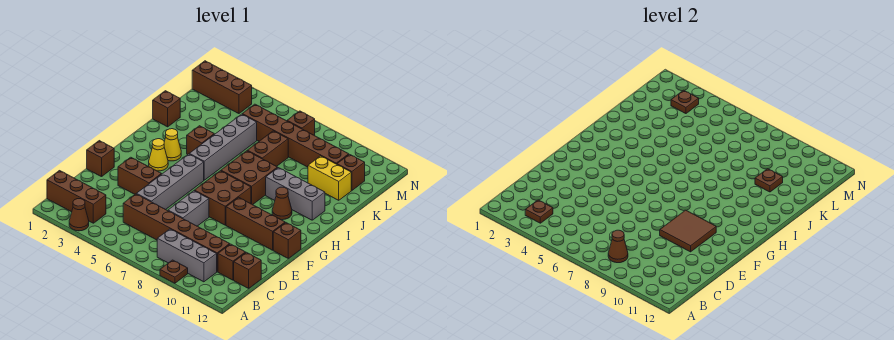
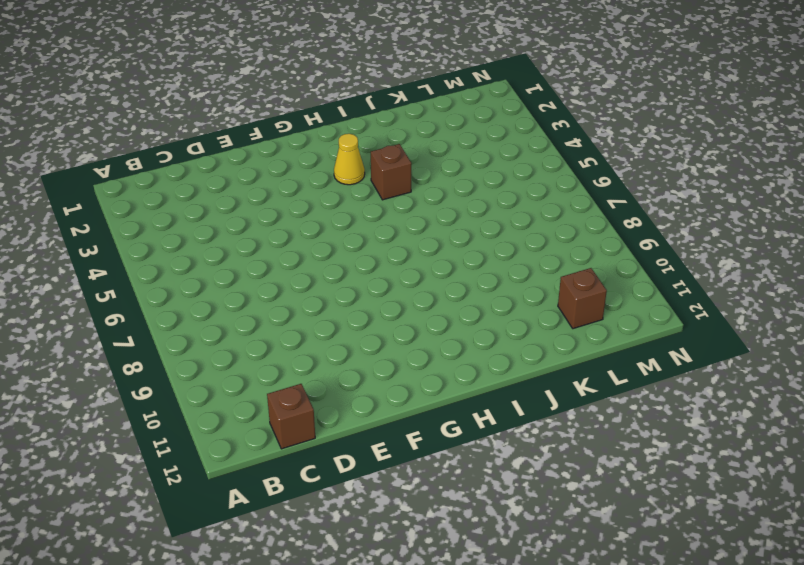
none -> brown 1x1 cone [69,199,89,231]
none -> brown 1x1 plate [160,260,188,284]
none -> brown 1x3 brick [47,171,106,223]
none -> grey 1x3 brick [157,229,217,282]

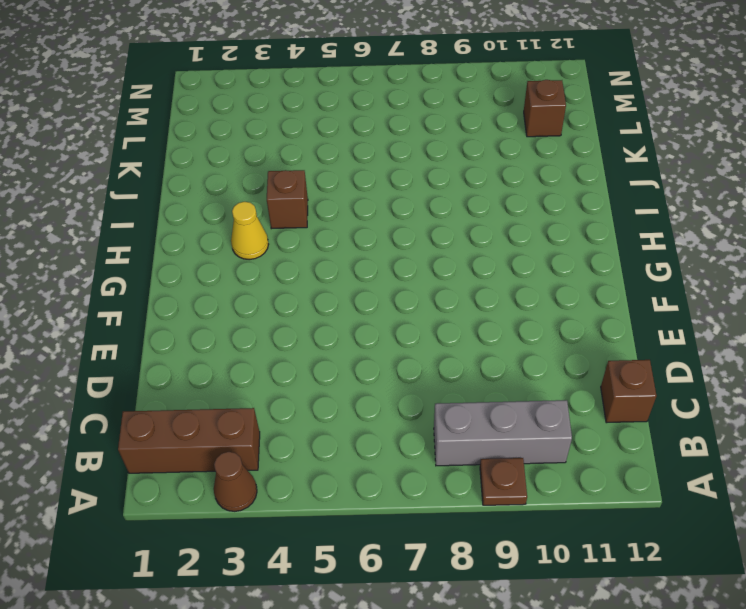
none -> brown 1x6 brick [123,194,230,272]
none -> brown 1x1 brick [218,244,246,280]
none -> grey 1x4 brick [137,154,204,210]
none -> grey 1x2 brick [168,191,209,226]

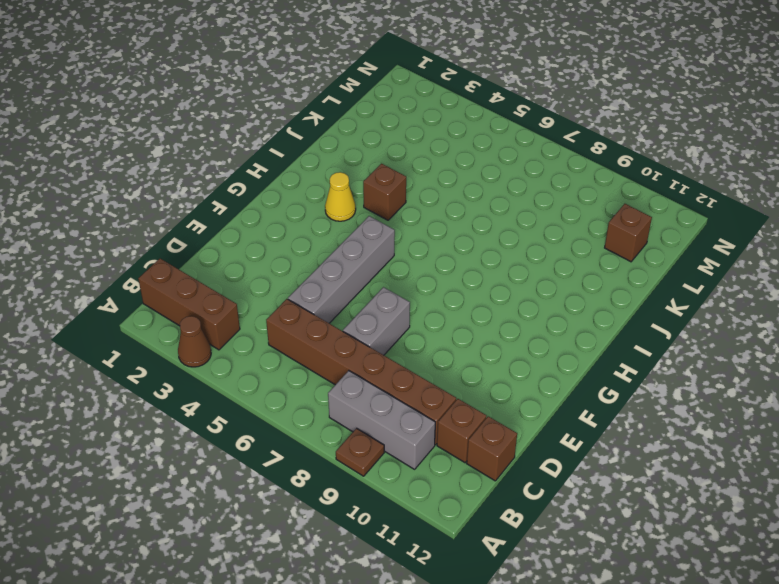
none -> brown 1x1 brick [87,141,114,177]
none -> brown 1x2 brick [118,157,161,194]
none -> brown 2x2 brick [194,171,251,225]
none -> brown 1x3 brick [226,197,285,250]

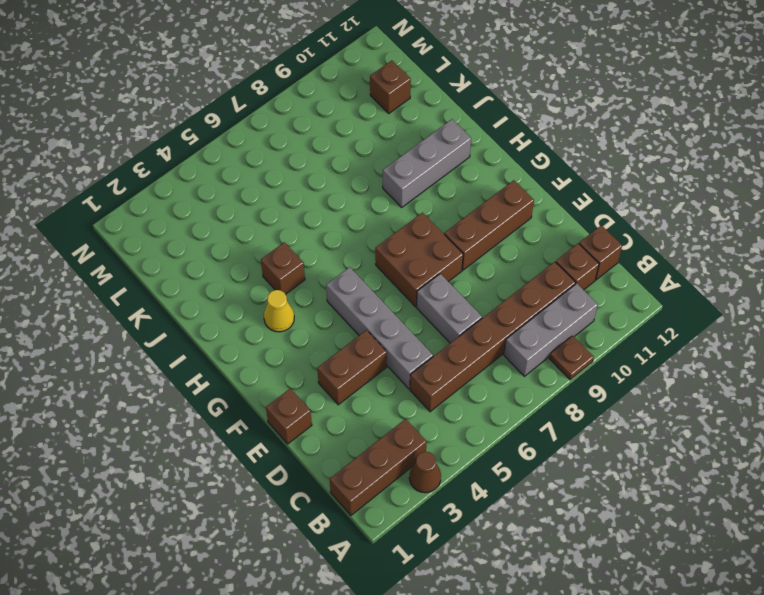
none -> brown 1x1 brick [273,223,301,258]
none -> yellow 1x1 cone [149,139,168,171]
none -> grey 1x4 brick [190,114,257,180]
none -> brown 2x2 brick [221,151,278,205]

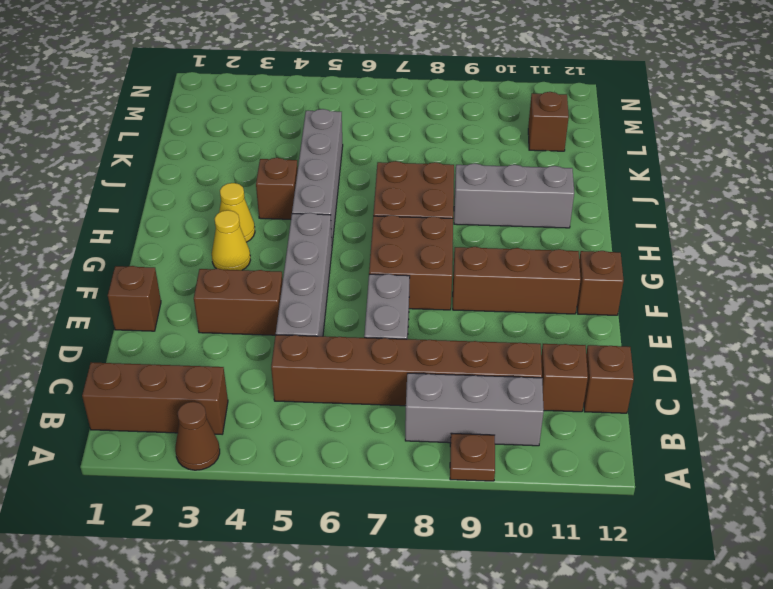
none -> brown 1x1 cone [272,187,292,220]
none -> brown 1x1 brick [153,91,180,127]
none -> brown 1x2 brick [247,131,288,166]
none -> yellow 1x2 brick [308,156,351,200]

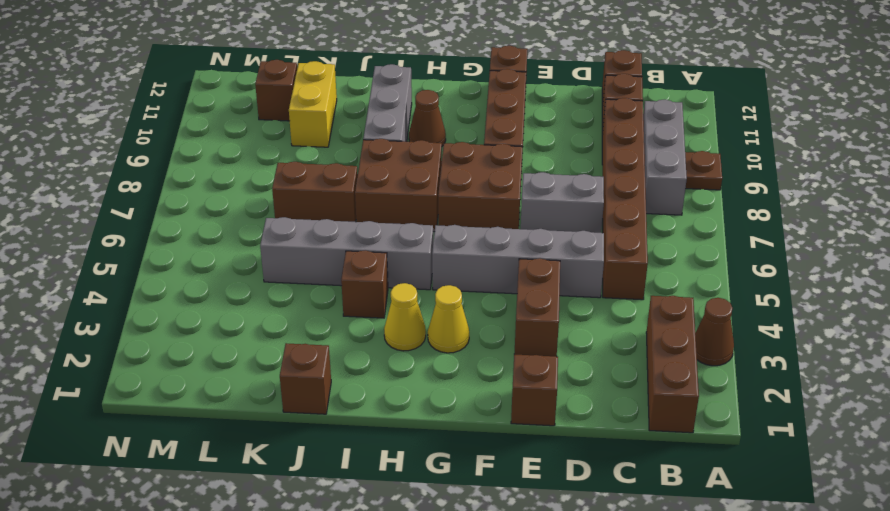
none -> brown 1x6 brick [242,104,349,167]
none -> brown 1x3 brick [192,61,252,114]
none -> brown 1x1 brick [287,111,315,135]
none -> brown 1x1 plate [525,200,553,223]

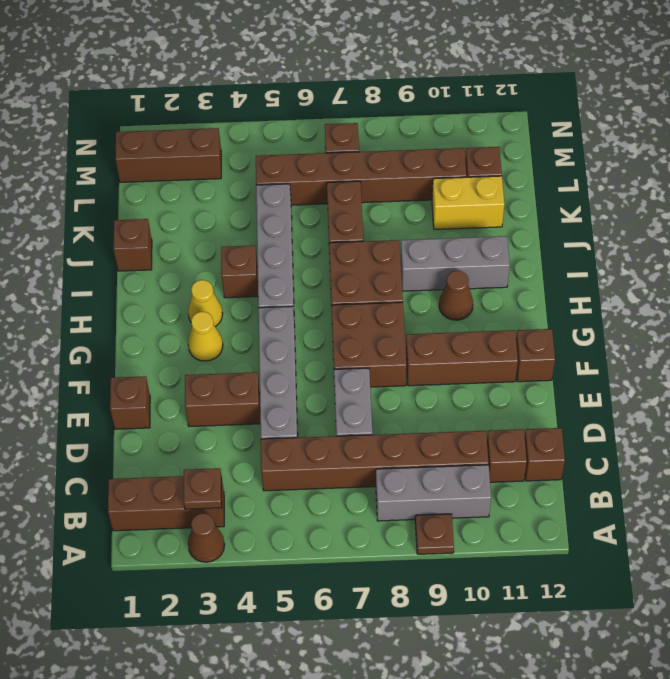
none -> brown 1x1 cone [608,230,628,263]
none -> brown 2x2 tile [660,210,716,252]
none -> brown 1x1 plate [755,169,783,192]
none -> brown 1x1 plate [671,90,699,114]

